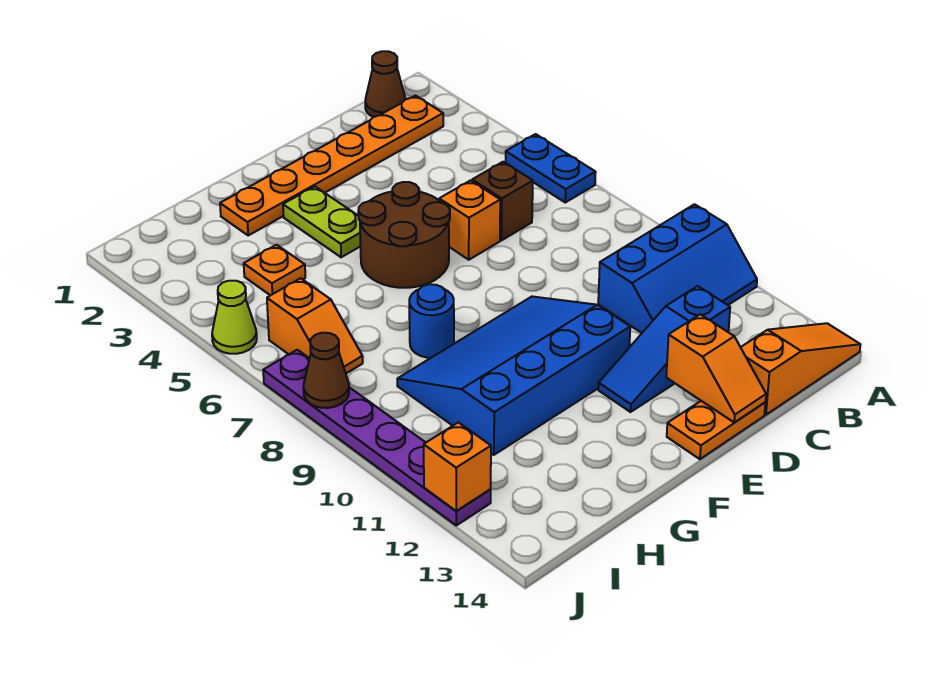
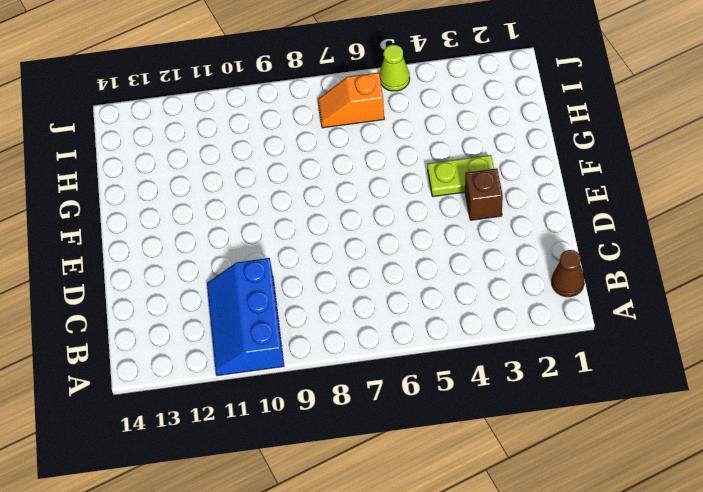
brown 1x1 brick [465,168,503,220] -> brown 1x1 brick moved to [472,162,533,240]
none -> blue 1x2 plate [506,134,596,202]
none -> orange 1x3 slope [741,323,860,415]
none -> orange 1x6 plate [220,96,443,235]

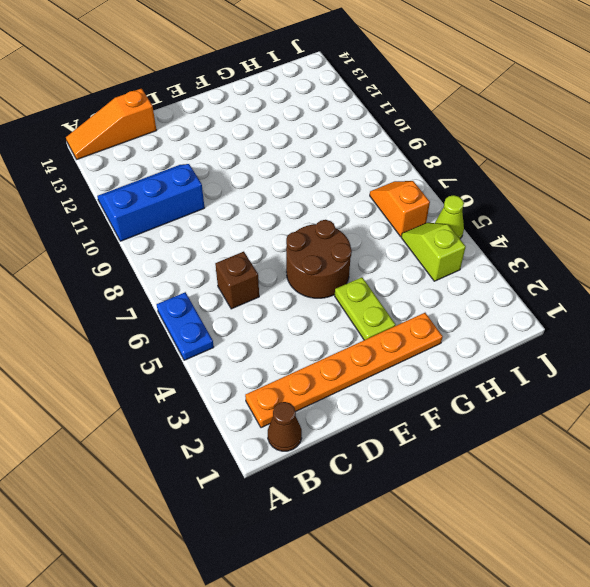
lime 1x2 slope [401,223,466,281] -> none
none -> blue 1x3 slope [598,286,730,412]
none -> orange 1x1 brick [439,180,500,260]
none -> orange 1x2 plate [667,401,765,459]

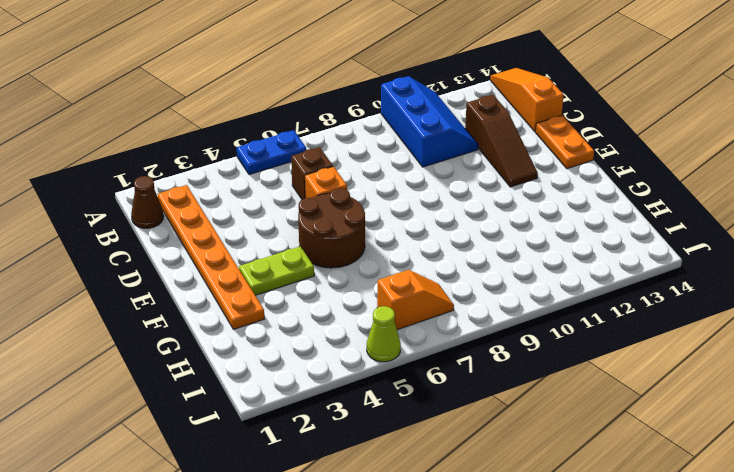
brown 1x3 slope [465,95,538,187] -> blue 1x3 slope [598,286,730,412]
none -> blue 3x4 slope [397,296,630,455]
none -> blue 1x1 round brick [409,284,454,358]
none -> orange 1x1 plate [244,245,305,296]

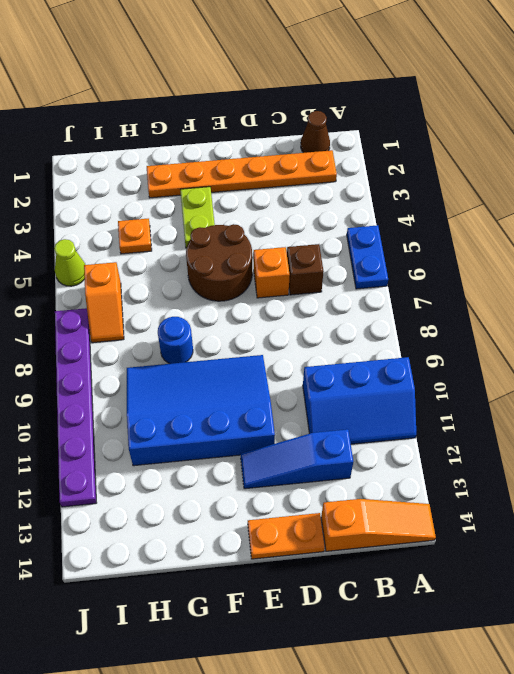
none -> orange 1x2 slope [666,314,766,423]
none -> brown 1x1 cone [303,333,349,408]
none -> orange 1x1 brick [424,422,491,511]

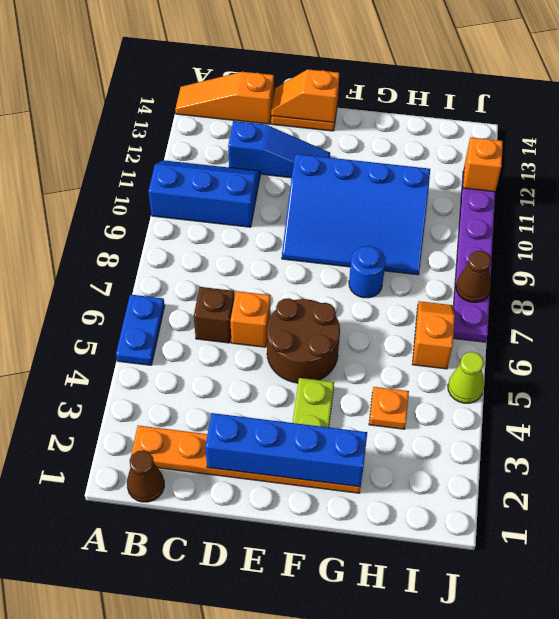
blue 1x4 brick [205,413,367,487] -> none
orange 1x2 slope [271,69,339,122] -> orange 1x2 slope turned to [666,314,766,423]

